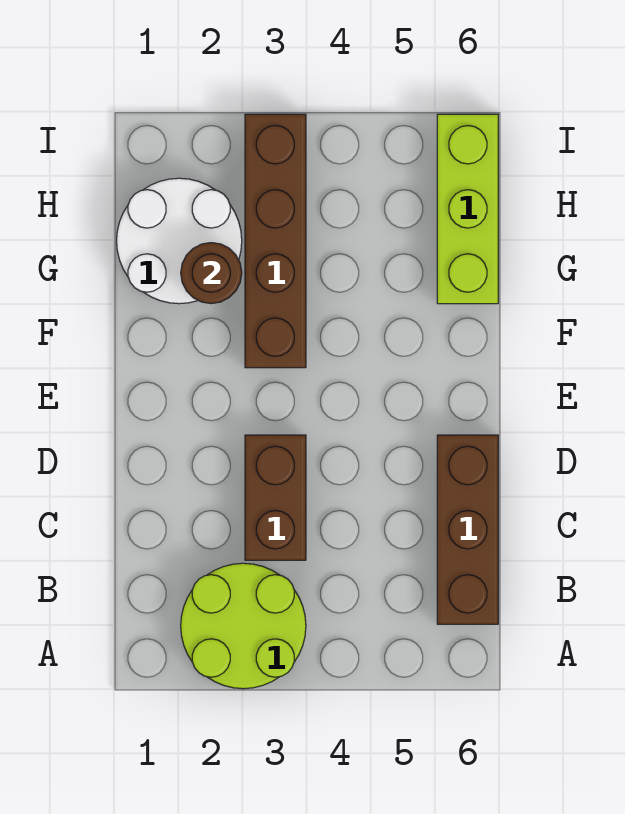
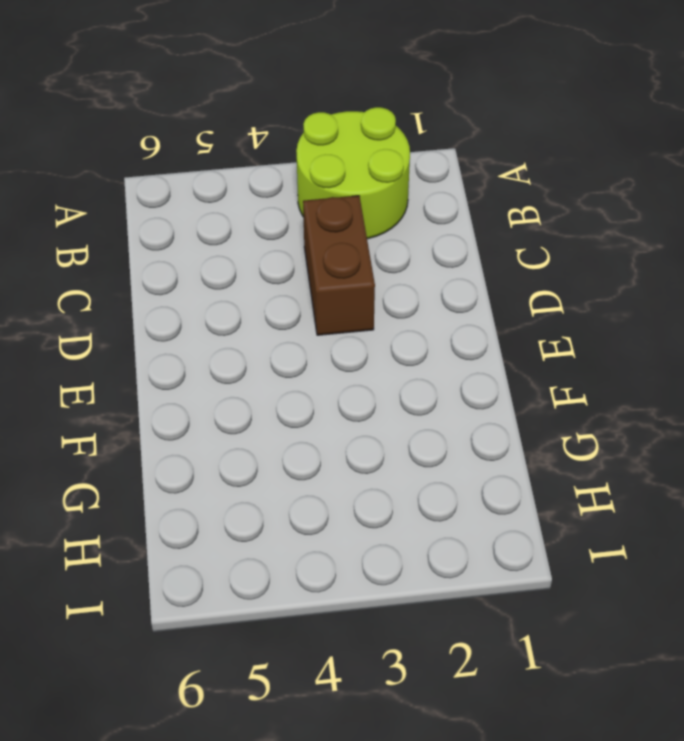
none -> brown 1x3 brick [437,435,498,624]
none -> brown 1x4 brick [245,114,306,368]

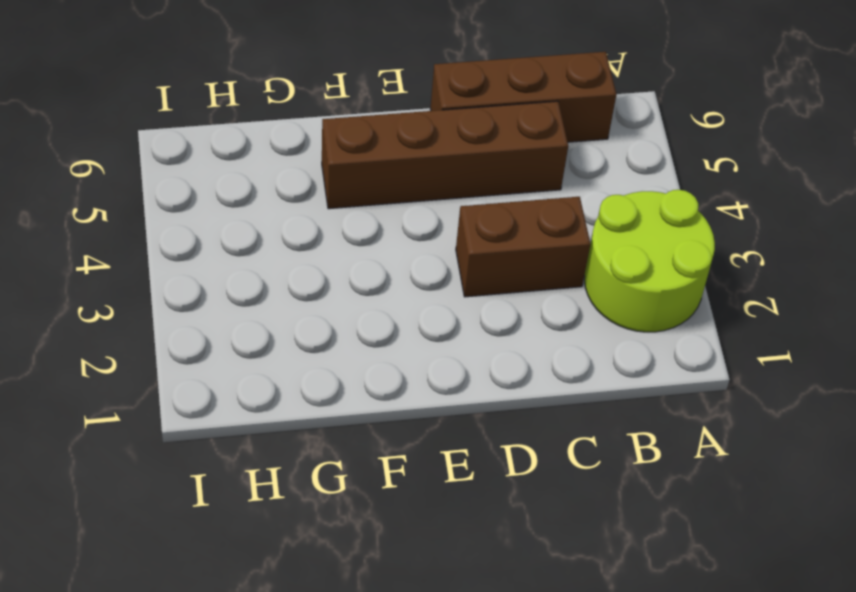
brown 1x4 brick [322,101,568,209] -> brown 1x4 brick moved to [245,114,306,368]
none -> white 2x2 round brick [117,178,242,304]
none -> lime 1x3 brick [437,114,498,304]

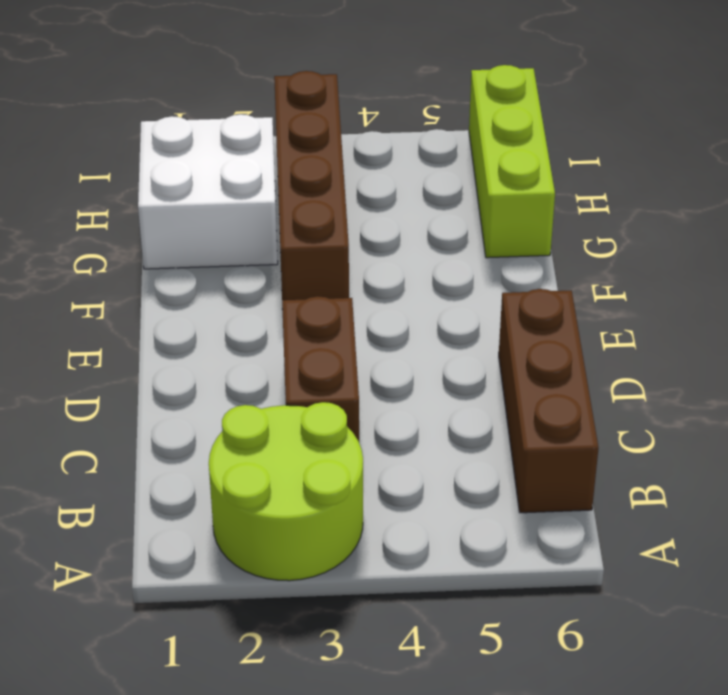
white 2x2 brick [138,114,278,269] -> white 2x2 round brick [117,178,242,304]
none -> brown 1x1 round brick [181,243,242,304]

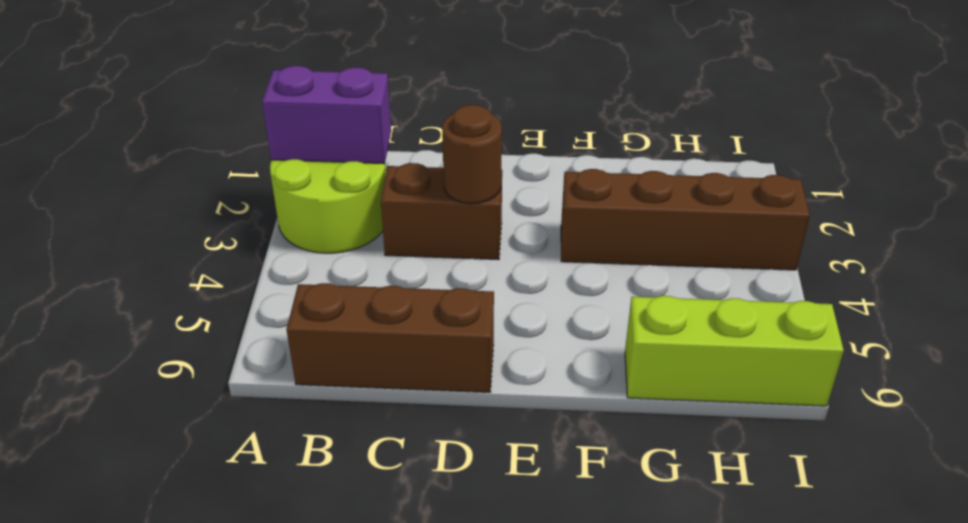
purple 1x2 brick [262,66,391,164] -> none
brown 1x1 round brick [442,105,502,204] -> brown 1x1 round brick moved to [181,243,242,304]
none -> white 2x2 round brick [117,178,242,304]

